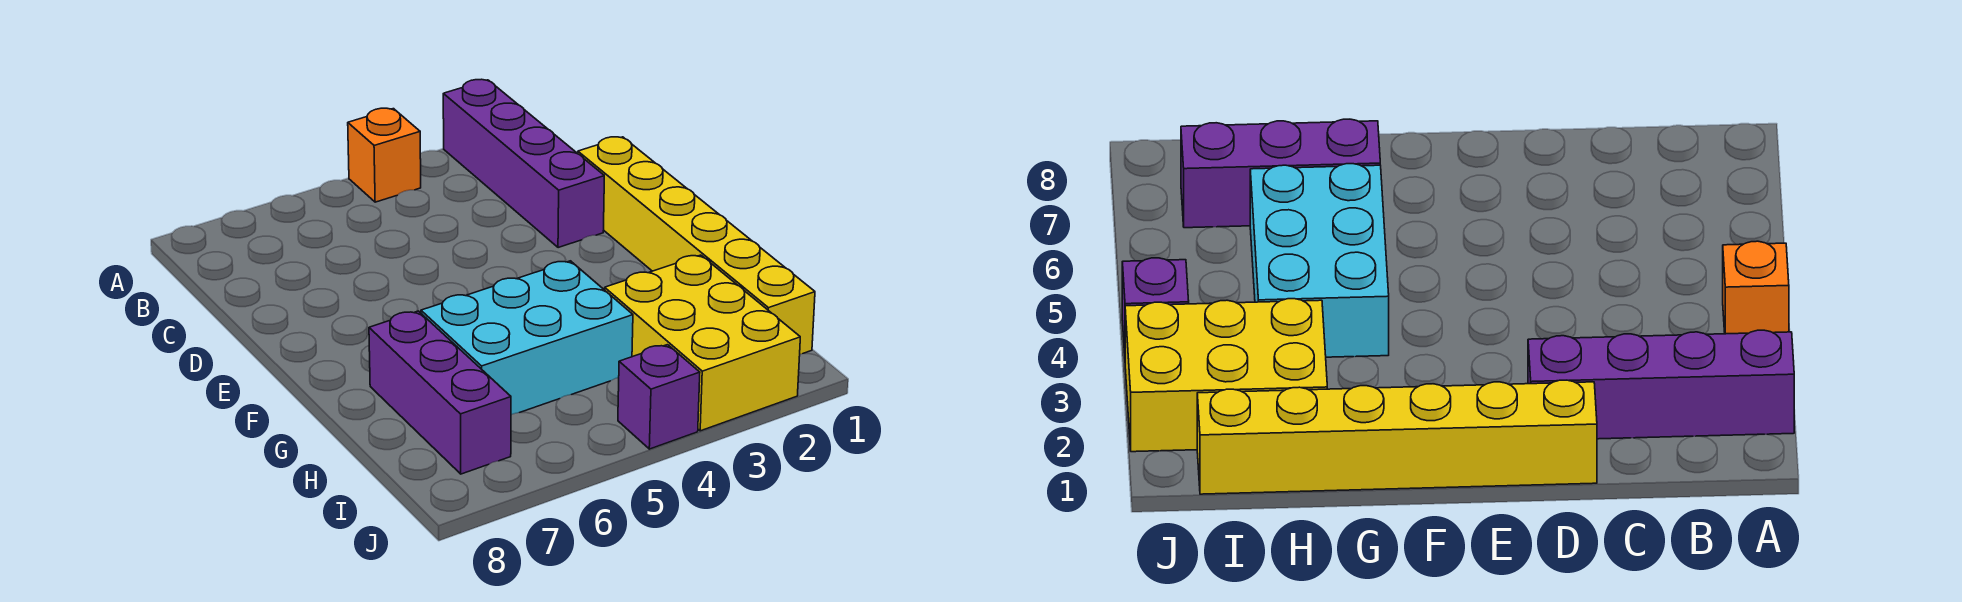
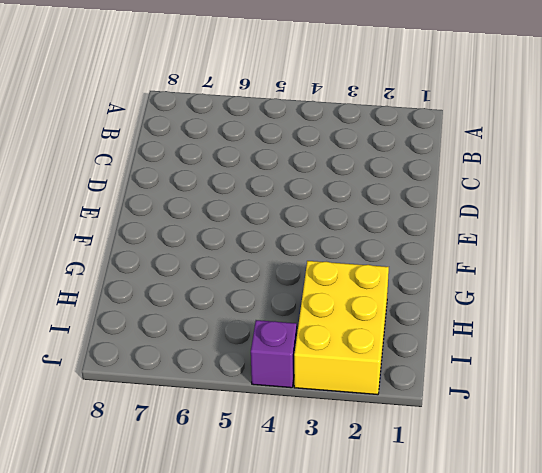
none -> purple 1x4 brick [443,79,604,248]
none -> orange 1x1 brick [348,108,421,202]

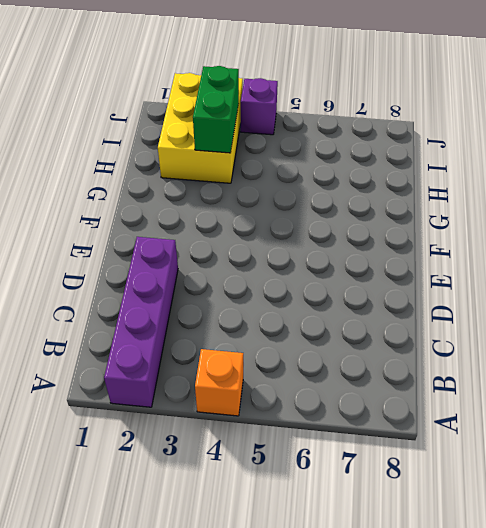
green 1x2 brick [193,66,239,153] -> none
none -> yellow 1x6 brick [578,137,815,354]
none -> cyan 2x3 brick [421,261,633,415]

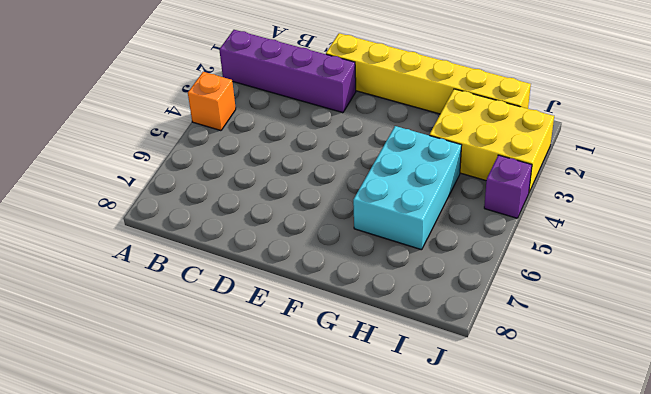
none -> purple 1x3 brick [369,311,511,474]

